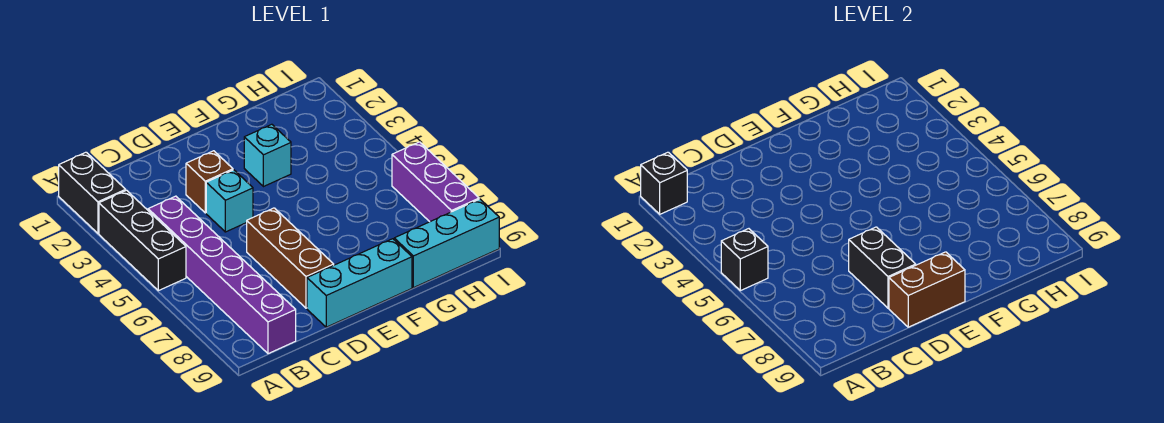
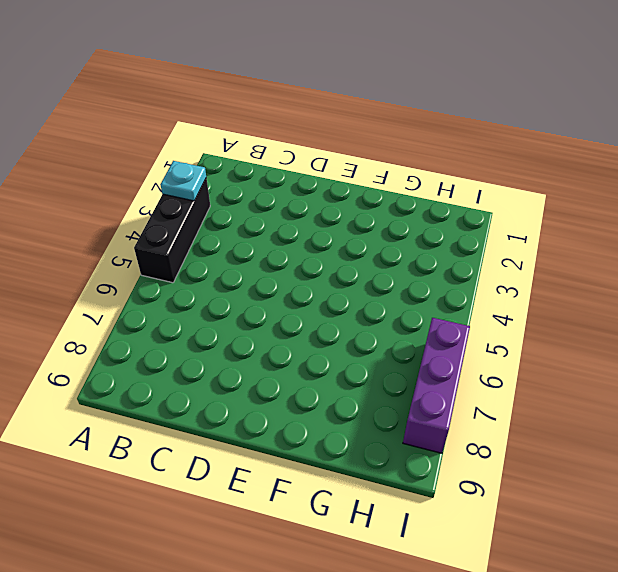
cyan 1x1 plate [160,161,206,201] -> none
none -> black 1x2 brick [59,152,126,233]
none -> purple 1x6 brick [148,196,296,354]
none -> brown 1x1 brick [186,151,233,213]

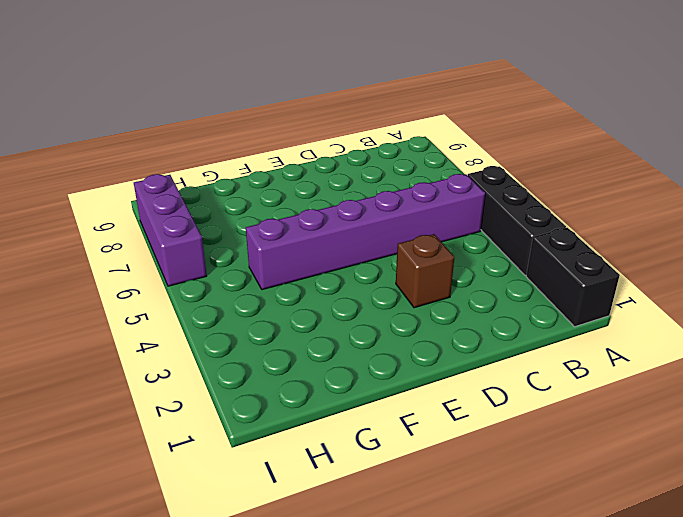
purple 1x6 brick [246,174,485,290] -> purple 1x6 brick turned to [148,196,296,354]
none -> cyan 1x1 brick [206,170,253,232]
none -> brown 1x3 brick [247,208,334,308]
none -> cyan 1x3 brick [307,239,412,327]

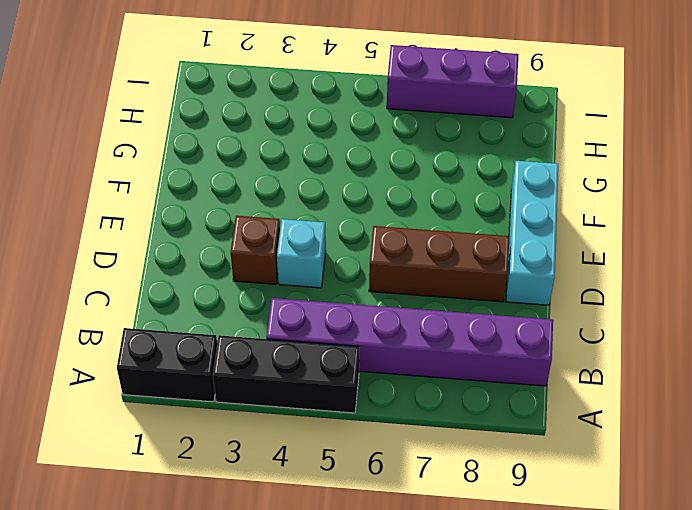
none -> cyan 1x1 brick [244,124,291,187]
none -> cyan 1x3 brick [394,199,499,288]
none -> black 1x1 brick [641,152,687,214]

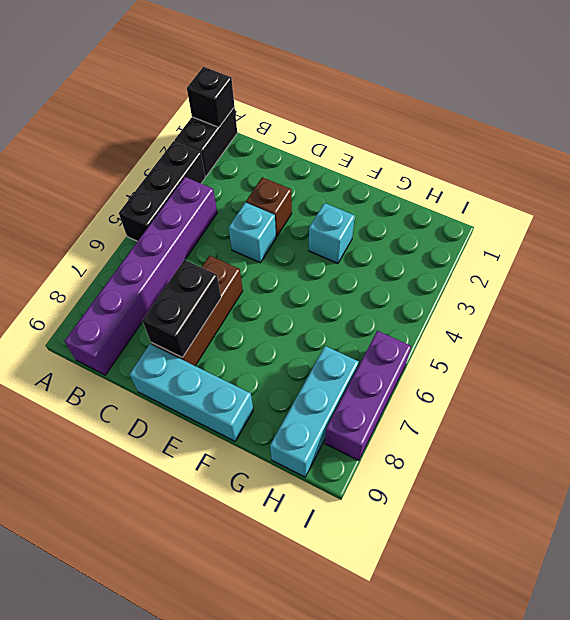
cyan 1x3 brick [270,346,359,477] -> cyan 1x3 brick turned to [394,199,499,288]
none -> black 1x1 brick [721,229,768,291]
none -> brown 1x2 brick [889,252,965,327]

